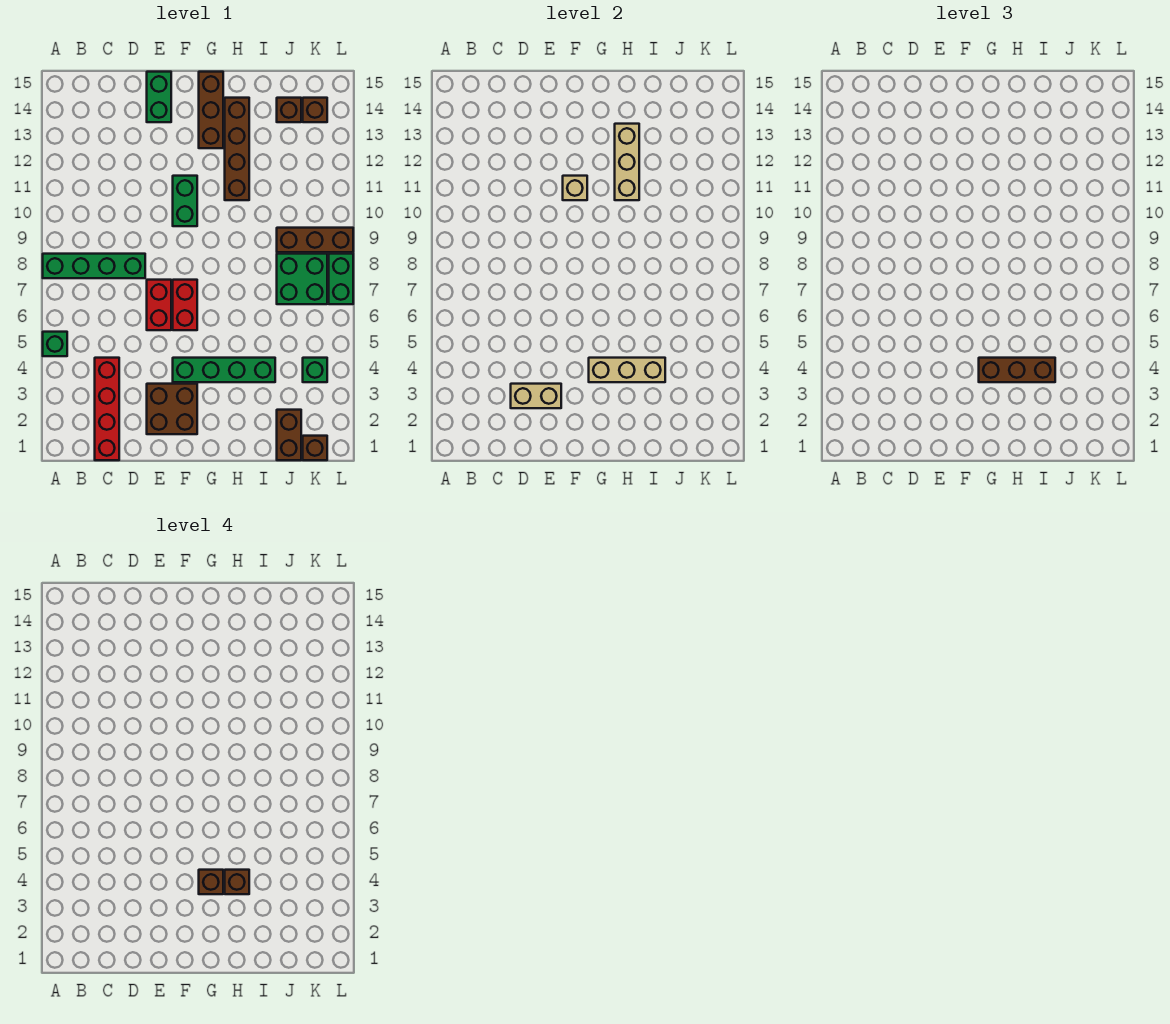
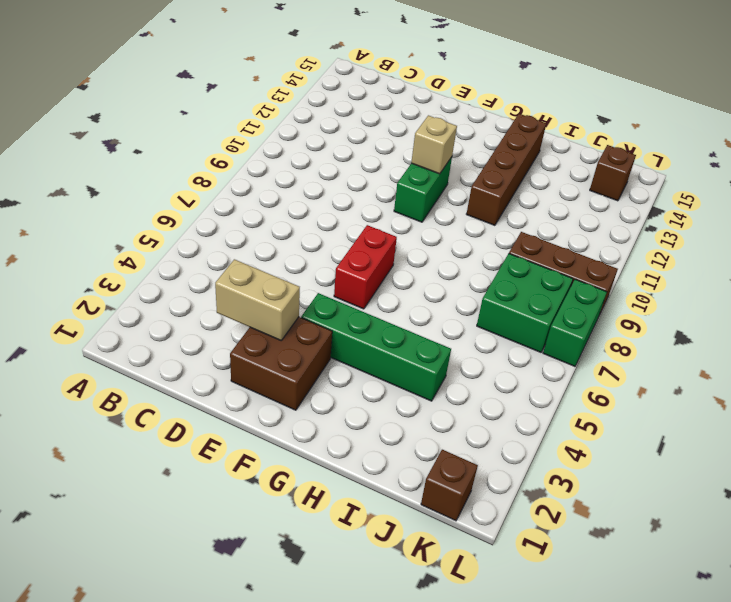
none -> green 1x1 brick [43,332,67,356]
none -> green 1x4 brick [43,254,145,278]
none -> red 1x4 brick [95,358,119,460]

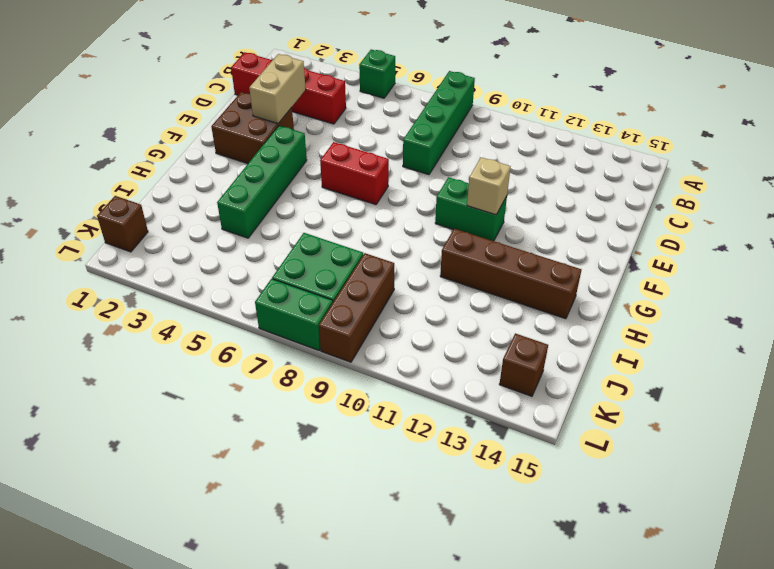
none -> red 1x2 brick [147,280,171,330]
none -> green 1x2 brick [147,72,171,122]
none -> brown 1x3 brick [199,72,223,148]

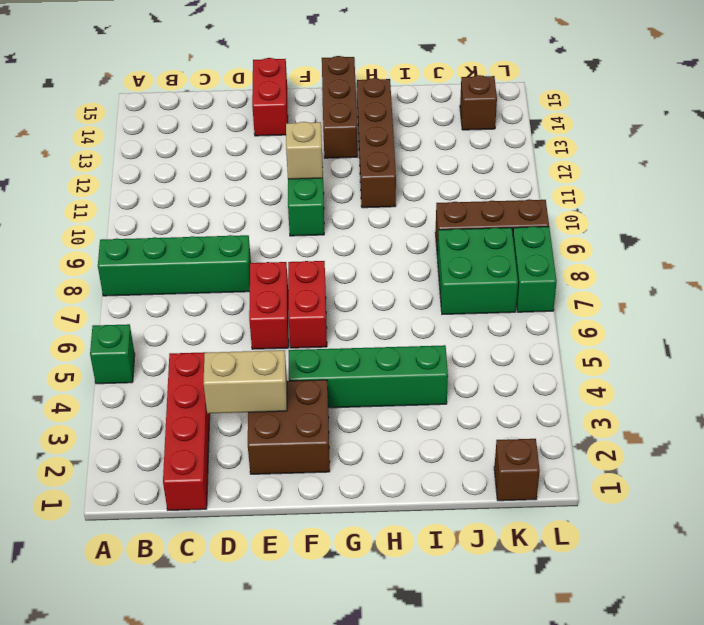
red 1x2 brick [252,58,288,136] -> green 1x2 brick [147,72,171,122]
none -> brown 1x2 brick [277,410,301,460]
none -> brown 1x1 brick [277,98,301,122]
none -> green 1x1 brick [303,358,327,382]

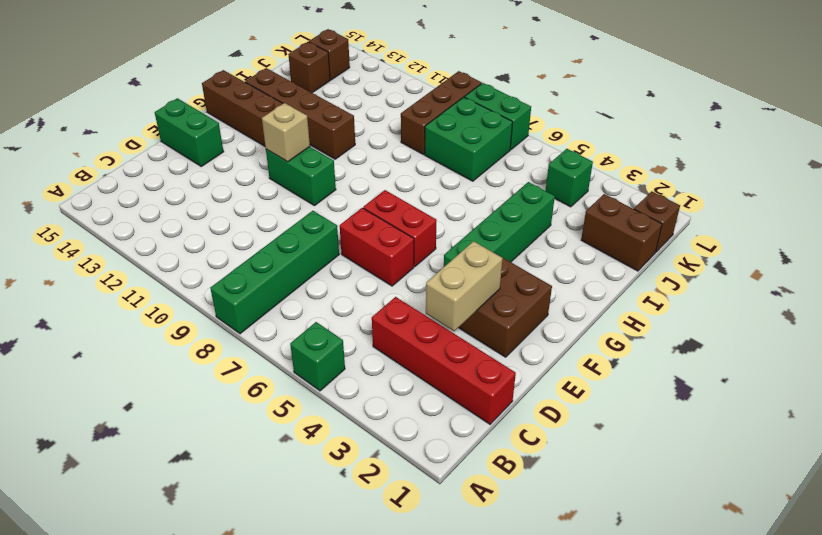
none -> tan 1x3 brick [589,358,665,382]
none -> tan 1x3 brick [615,124,639,200]
none -> brown 1x3 brick [979,358,1055,382]

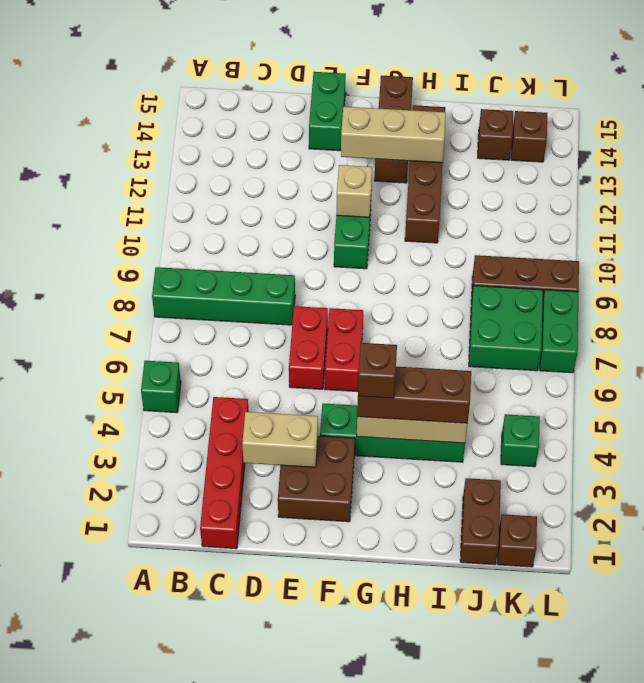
tan 1x3 brick [341,107,446,163] -> tan 1x3 brick turned to [615,124,639,200]
none -> brown 1x1 brick [225,870,249,894]

